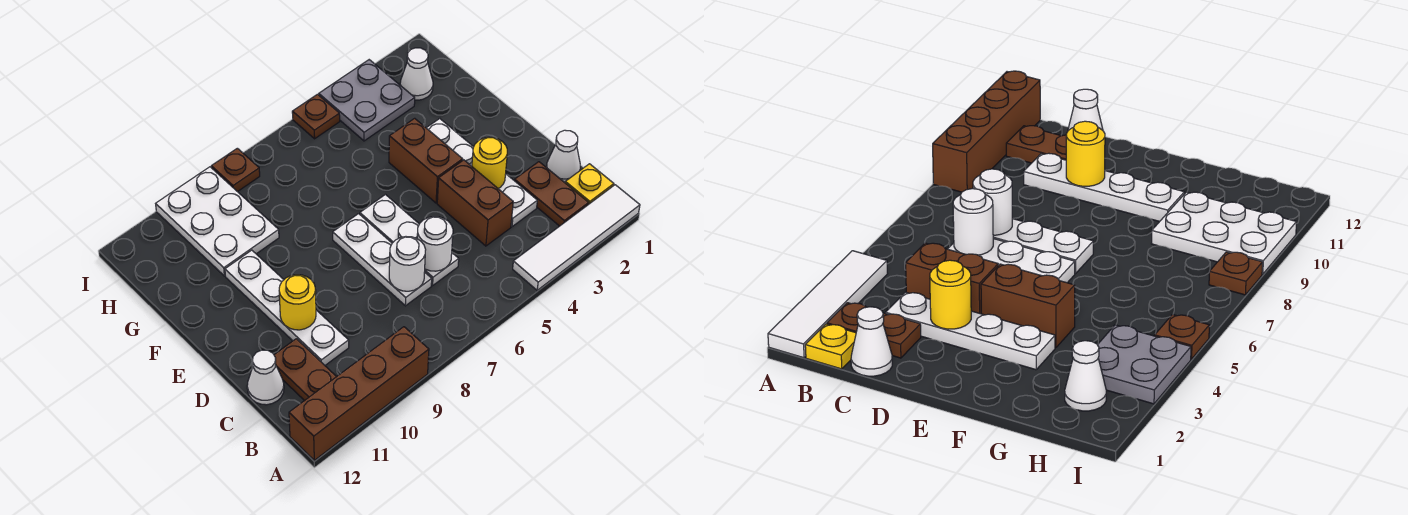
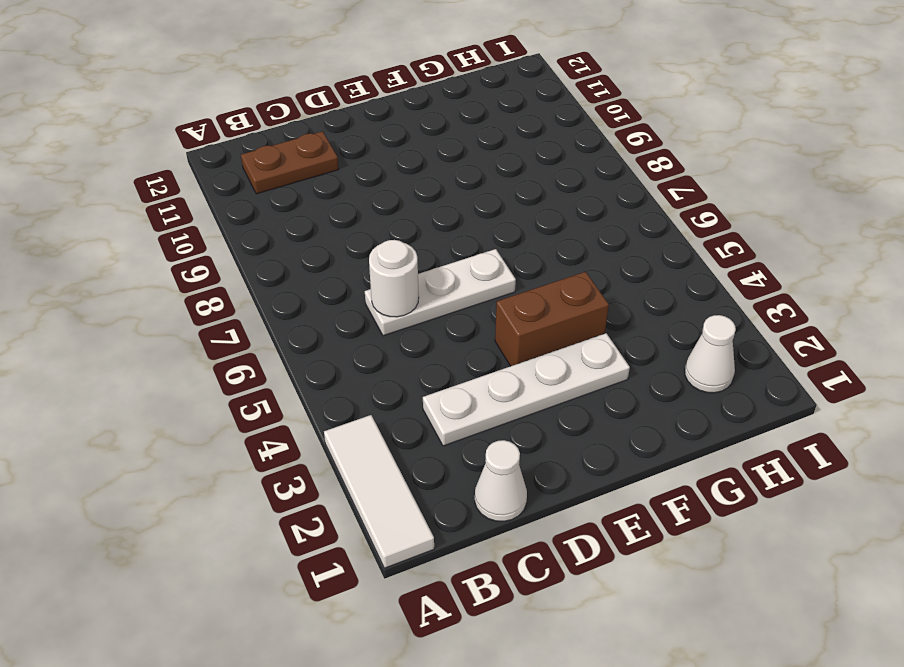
white 1x3 tile [324,415,434,568] -> white 1x4 tile [513,185,640,290]
none -> brown 1x4 brick [289,327,429,460]
none -> yellow 1x1 plate [565,164,614,205]
none -> brown 1x2 plate [514,162,589,226]

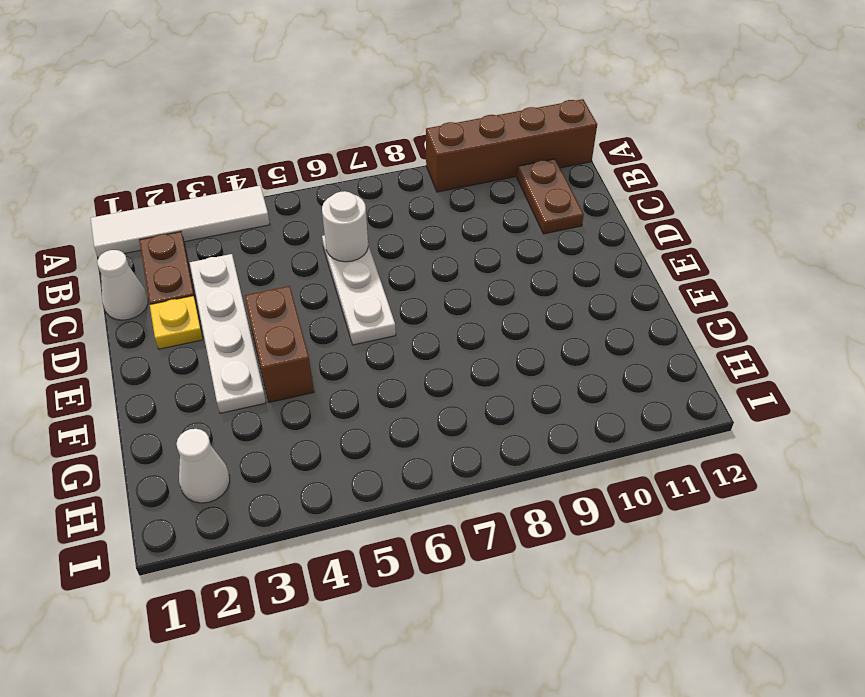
yellow 1x1 plate [150,296,203,349] -> yellow 1x1 plate moved to [565,164,614,205]
none -> brown 1x2 brick [437,160,513,246]
none -> white 1x3 plate [333,214,432,306]
none -> white 1x4 plate [225,250,349,365]

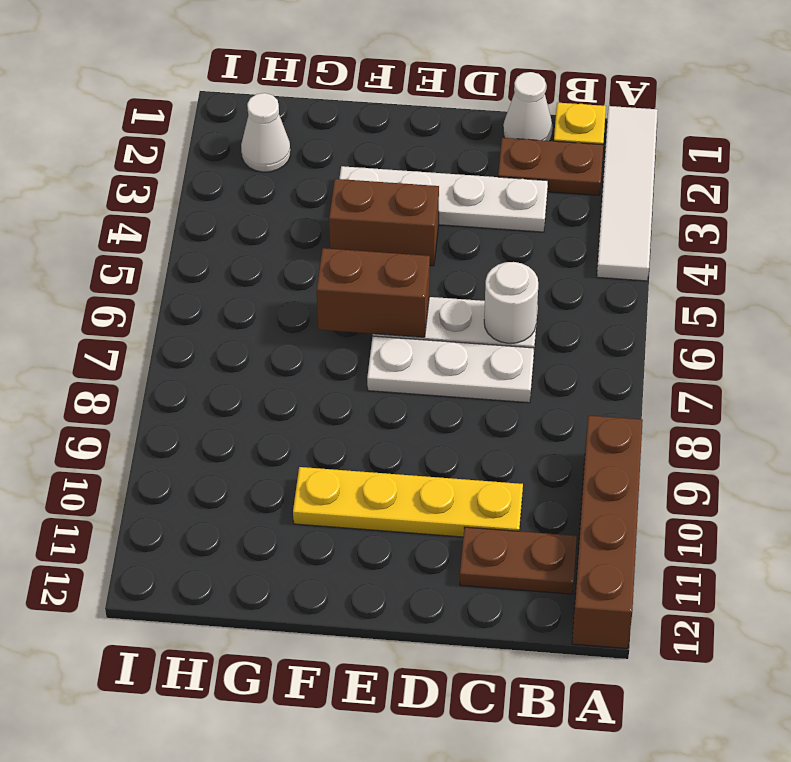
yellow 1x4 plate [293,467,523,537] -> white 1x4 plate [225,250,349,365]
brown 1x2 brick [317,248,430,337] -> brown 1x2 brick moved to [437,160,513,246]
none -> white 1x1 cone [247,350,284,405]
none -> white 2x3 plate [156,167,279,276]
none -> grey 2x2 plate [319,60,415,141]

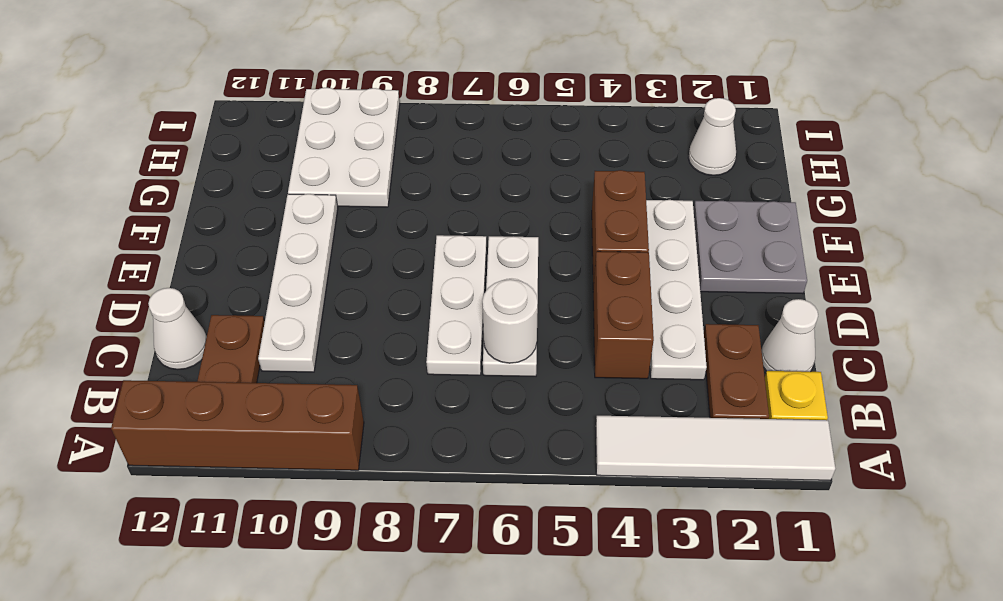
grey 2x2 plate [694,201,807,294] -> grey 2x2 plate moved to [319,60,415,141]
none -> brown 1x1 plate [292,94,340,139]
none -> brown 1x1 plate [211,148,260,192]
none -> white 1x1 round brick [389,237,426,291]

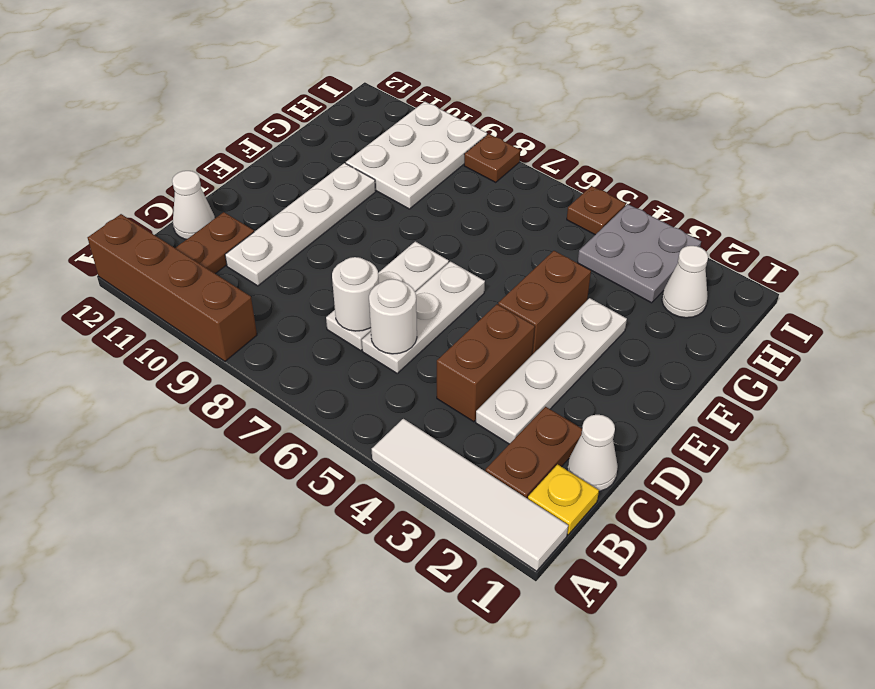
none -> yellow 1x1 round brick [472,137,507,188]
none -> yellow 1x1 round brick [279,275,316,330]

